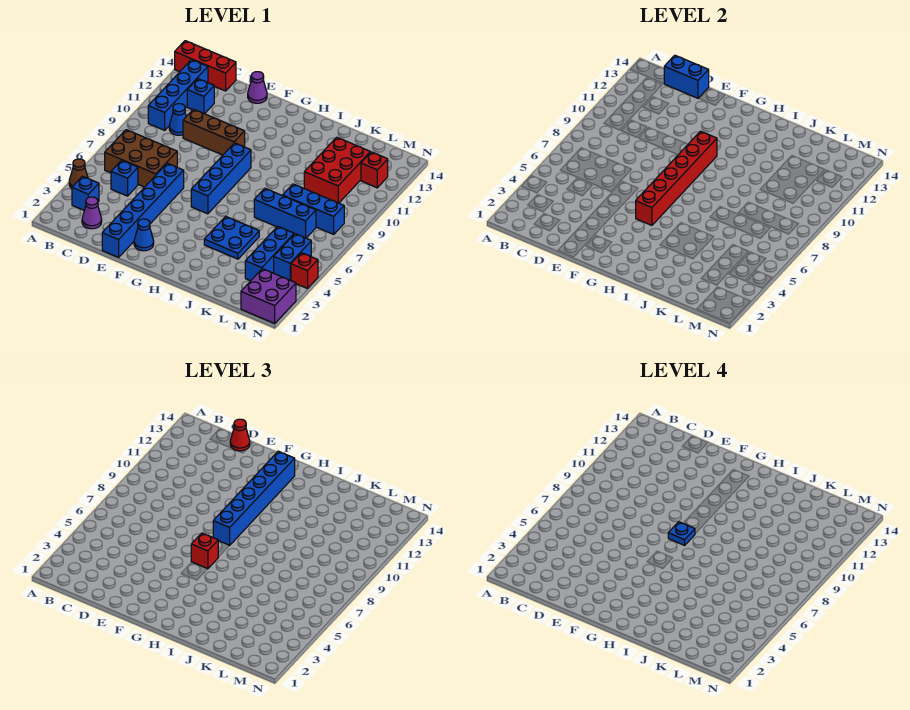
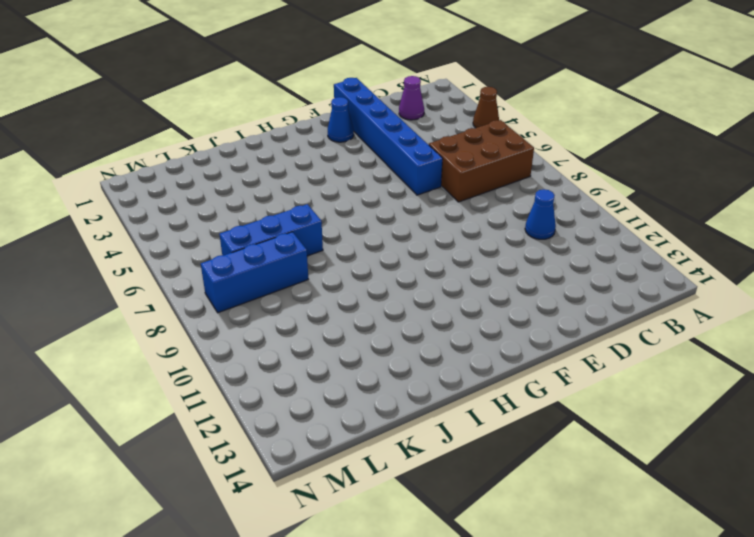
none -> red 1x3 brick [175,41,236,91]
none -> blue 1x1 brick [72,176,99,210]
none -> blue 1x4 brick [148,60,208,130]

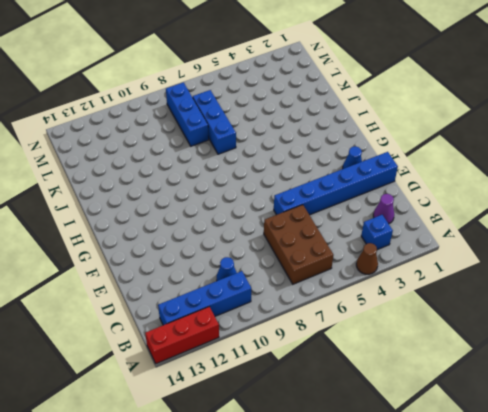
red 1x3 brick [145,307,219,364] -> red 1x3 brick turned to [175,41,236,91]
none -> blue 1x1 brick [111,160,138,196]
none -> blue 1x1 brick [187,79,214,114]
none -> brown 1x3 brick [183,109,245,155]

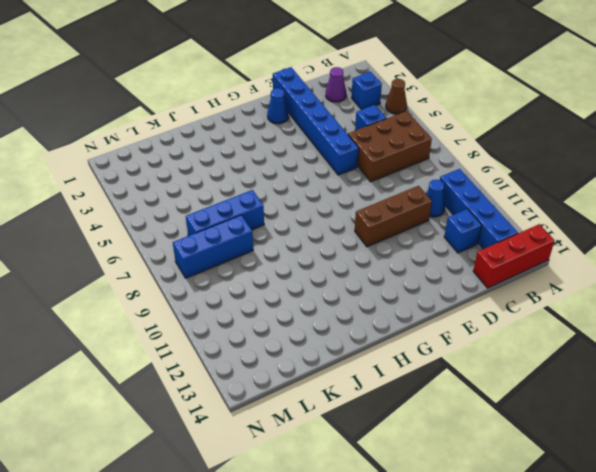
none -> purple 1x1 cone [248,72,267,103]
none -> blue 1x4 brick [191,143,251,214]
none -> blue 2x2 plate [204,216,259,259]

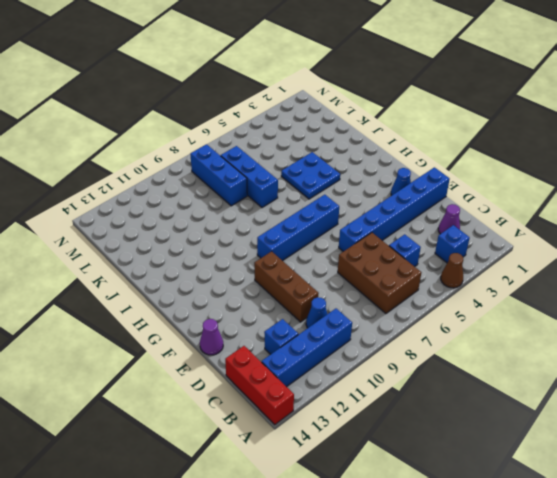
none -> red 2x3 brick [304,137,370,203]
none -> blue 1x3 brick [245,226,294,281]
none -> purple 2x2 brick [241,269,296,324]

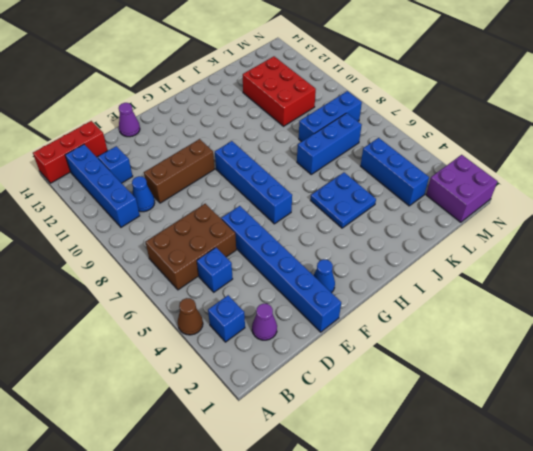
none -> blue 1x2 brick [274,234,311,281]
none -> red 1x1 brick [361,152,388,188]
none -> red 1x1 brick [291,253,318,289]

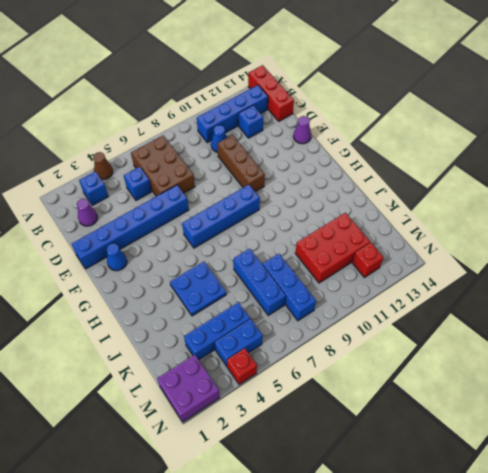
none -> blue 1x2 brick [664,55,709,98]
none -> red 1x6 brick [636,131,717,225]
none -> red 1x1 cone [230,419,250,451]

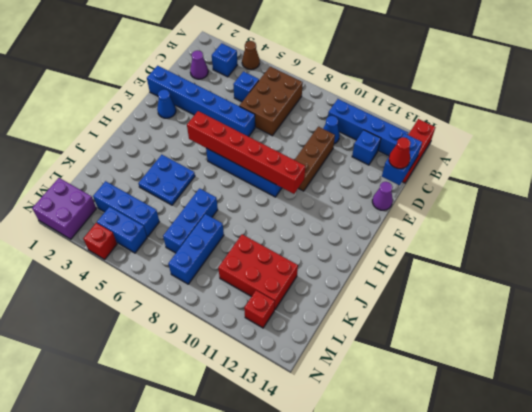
none -> red 1x1 brick [191,533,218,569]
none -> blue 1x6 brick [213,451,295,546]
none -> blue 1x1 plate [668,522,695,545]

